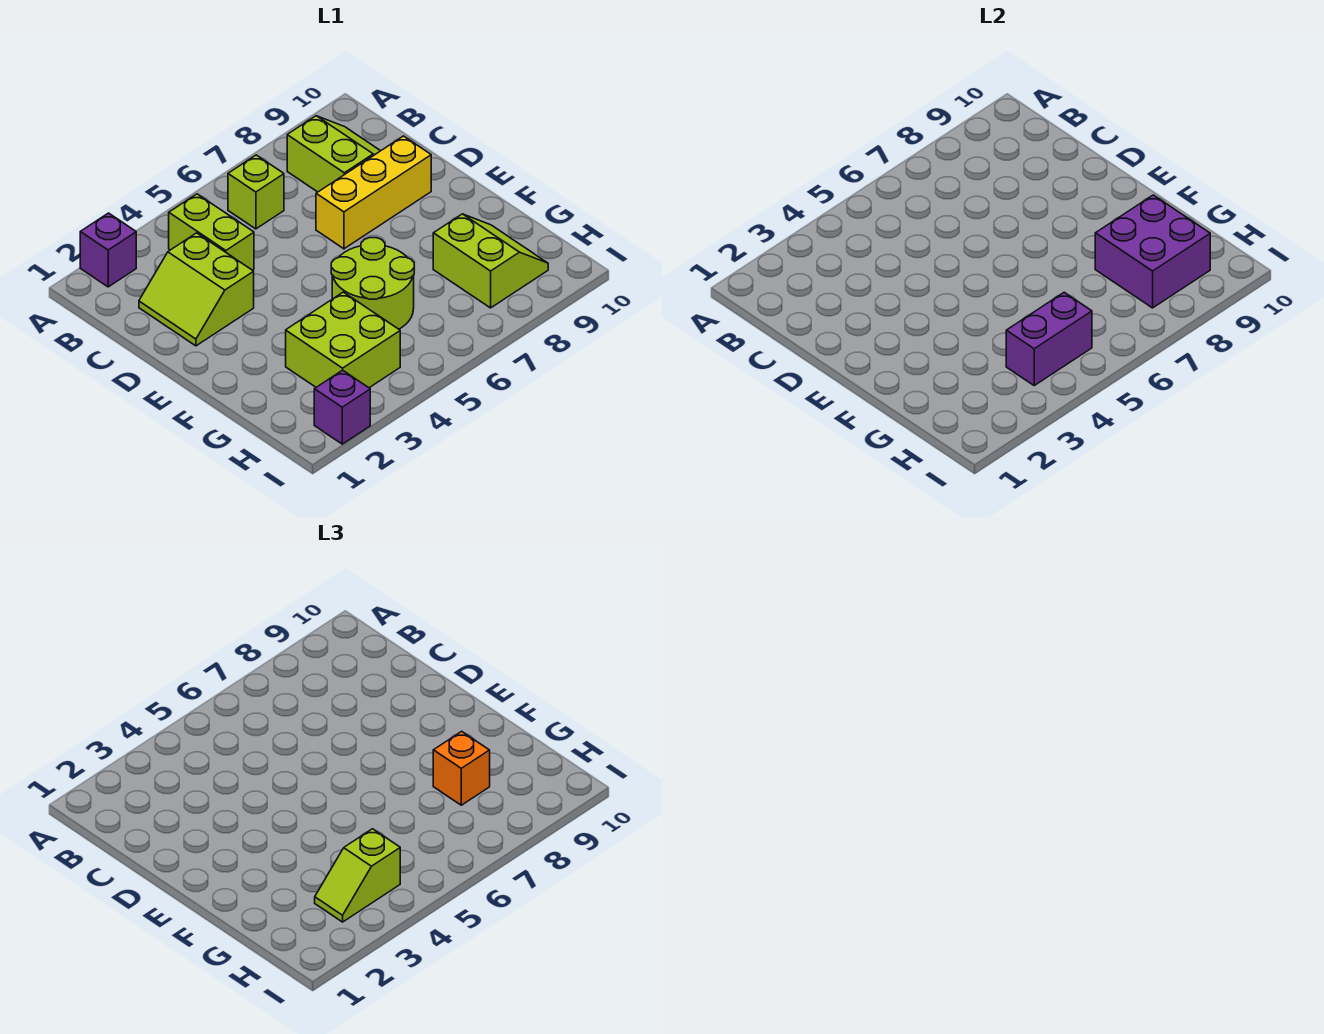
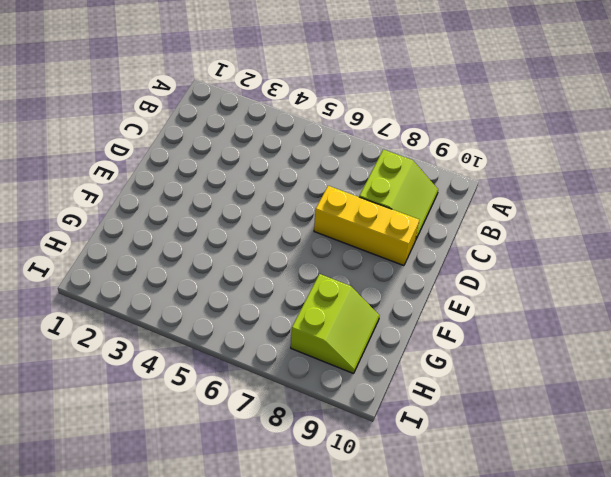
none -> purple 1x1 brick [80,213,136,287]
none -> lime 1x2 brick [169,194,254,270]
none -> lime 1x1 brick [228,155,284,229]

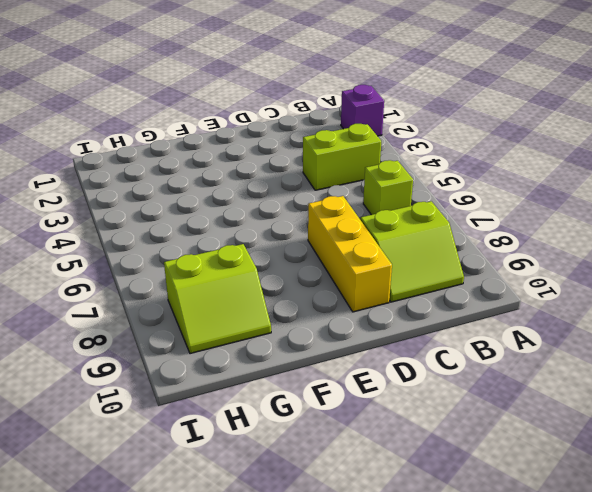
none -> lime 2x2 slope [139,233,254,346]
none -> lime 2x2 round brick [331,238,414,329]
none -> lime 2x2 brick [286,292,400,388]

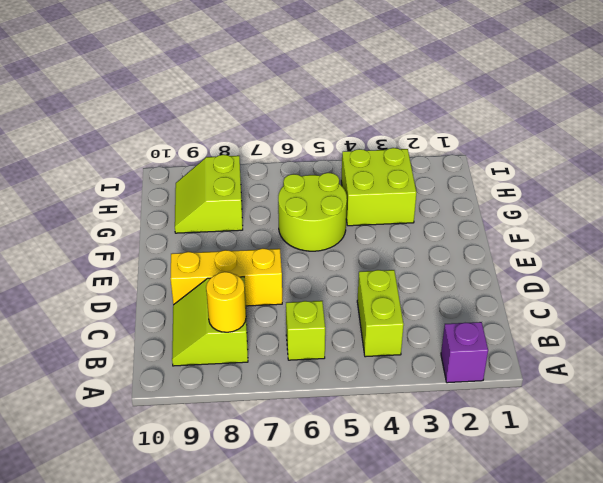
yellow 1x1 round brick [206,272,246,332] -> none
none -> lime 2x2 slope [139,233,254,346]
none -> purple 1x1 brick [314,370,370,444]
none -> purple 2x2 brick [1095,195,1210,308]

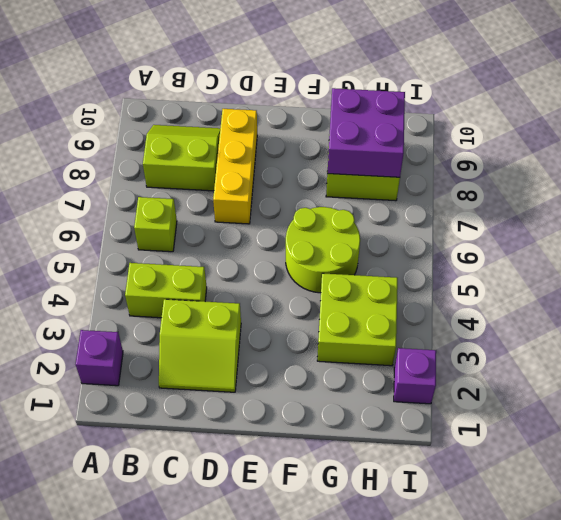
none -> purple 1x2 brick [1006,292,1092,385]
none -> orange 1x1 brick [433,731,490,805]
none -> lime 1x2 slope [315,829,400,922]

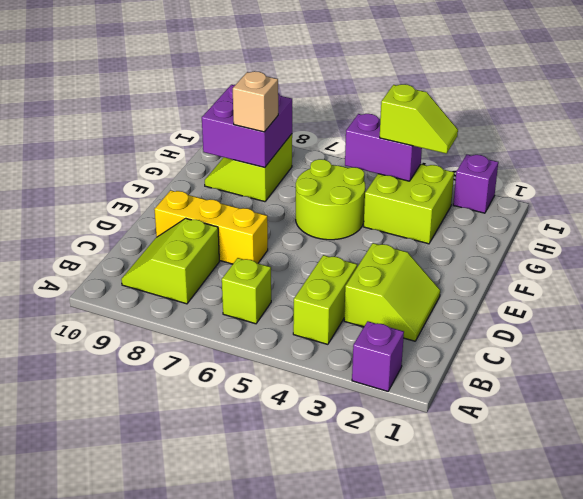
tan 1x1 brick [233,71,278,132] -> orange 1x1 brick [433,731,490,805]

